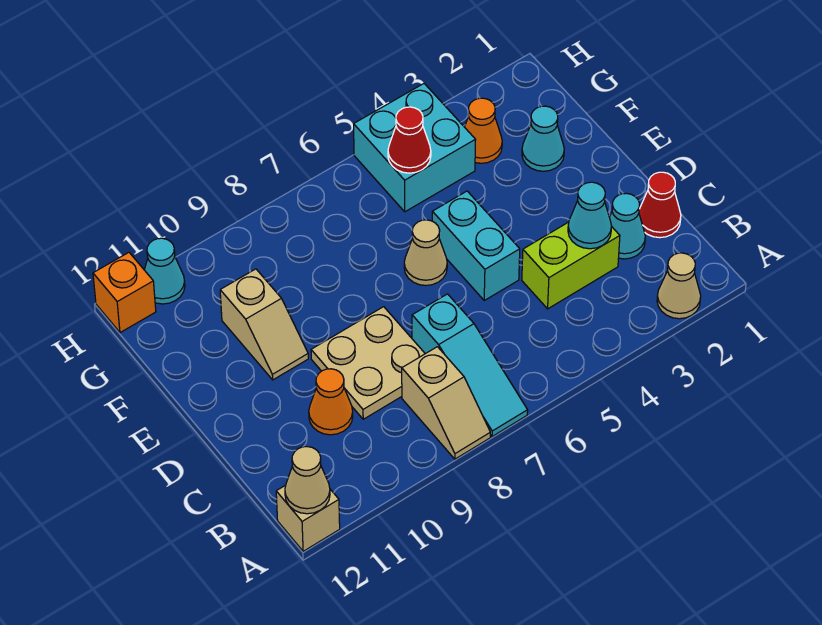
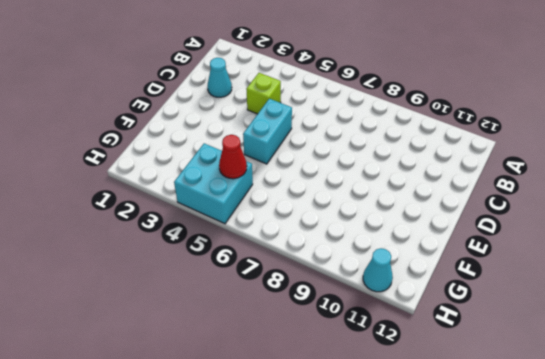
lime 1x1 brick [246,73,281,114] -> lime 1x2 brick [522,222,620,309]
none -> tan 1x1 cone [657,253,701,319]
none -> cyan 1x3 slope [412,294,528,437]
none -> tan 1x2 slope [402,347,490,459]

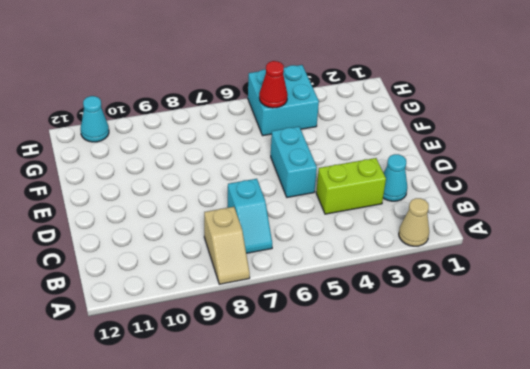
cyan 1x2 slope [227,179,272,253] -> cyan 1x3 slope [412,294,528,437]
none -> tan 1x1 brick [276,485,340,551]
none -> red 1x1 cone [639,172,681,238]
none -> tan 2x2 plate [311,307,425,419]

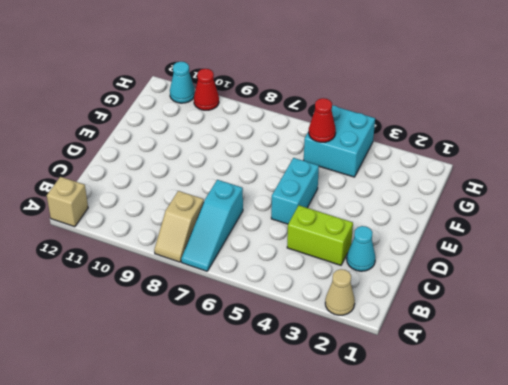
red 1x1 cone [194,69,219,110] -> red 1x1 cone moved to [639,172,681,238]
none -> tan 2x2 plate [311,307,425,419]
none -> orange 1x1 cone [309,369,353,435]
none -> tan 1x1 cone [404,220,447,285]

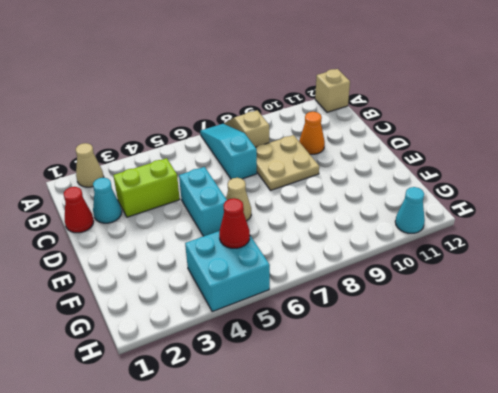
none -> tan 1x2 slope [220,269,308,380]
none -> cyan 1x1 cone [522,106,564,171]
none -> orange 1x1 cone [465,98,502,163]

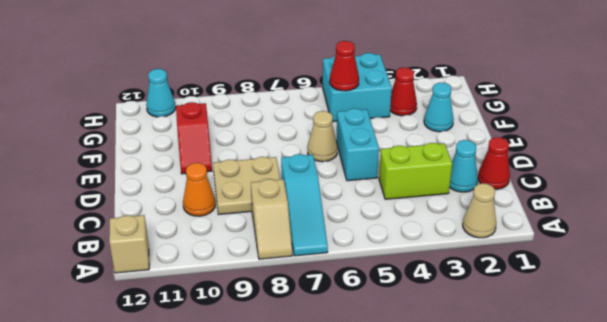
red 1x2 slope [176,102,212,174] -> tan 1x2 slope [220,269,308,380]
red 1x1 cone [390,67,417,116] -> orange 1x1 cone [465,98,502,163]
none -> orange 1x1 brick [93,253,156,333]
none -> tan 1x1 cone [285,447,330,514]
none -> cyan 1x1 cone [568,182,612,249]

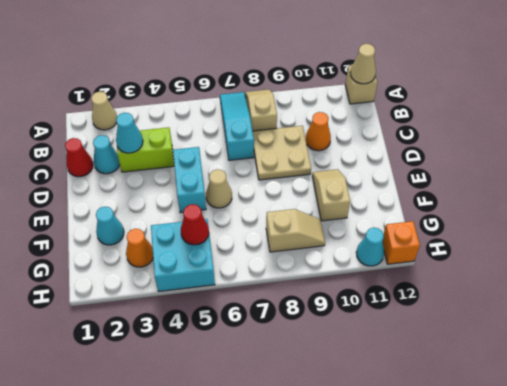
tan 1x2 slope [266,209,325,252] -> none

